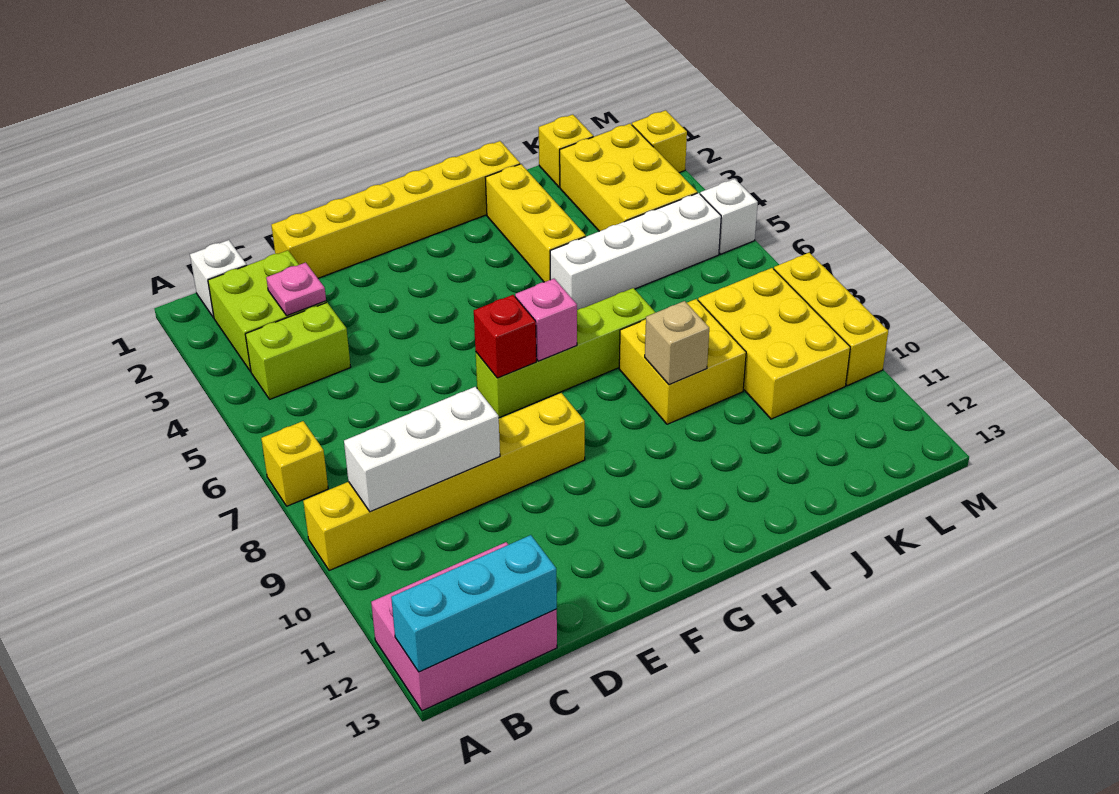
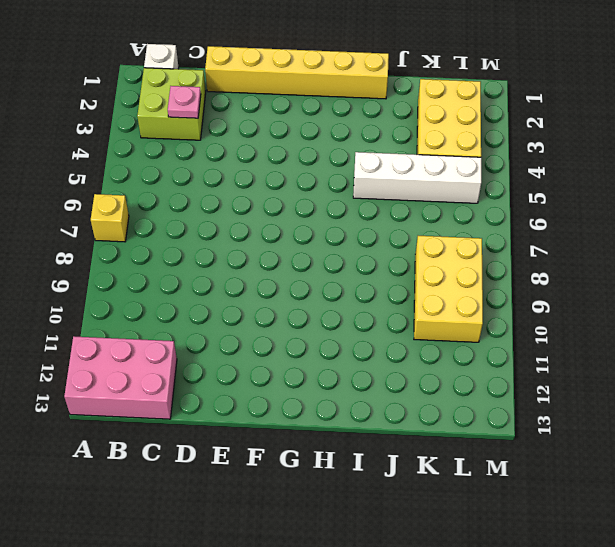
none -> yellow 1x6 brick [303,393,585,571]
none -> lime 1x2 brick [245,303,351,399]
none -> lime 1x4 brick [476,288,656,418]

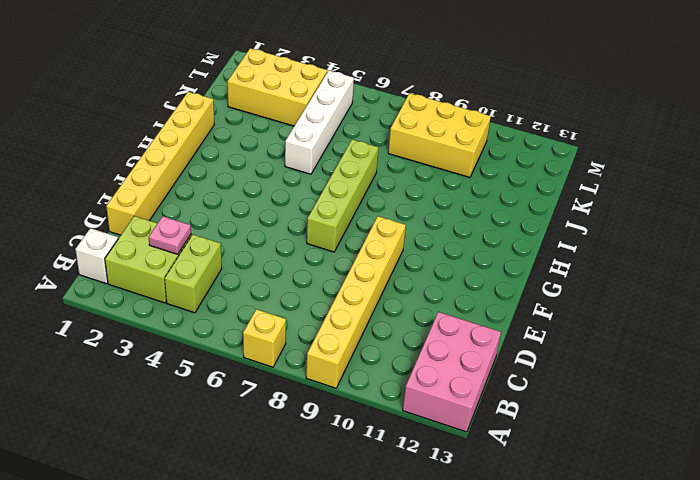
none -> yellow 1x3 brick [485,164,586,282]
none -> yellow 2x2 brick [619,299,746,424]
none -> yellow 1x1 brick [539,115,593,187]

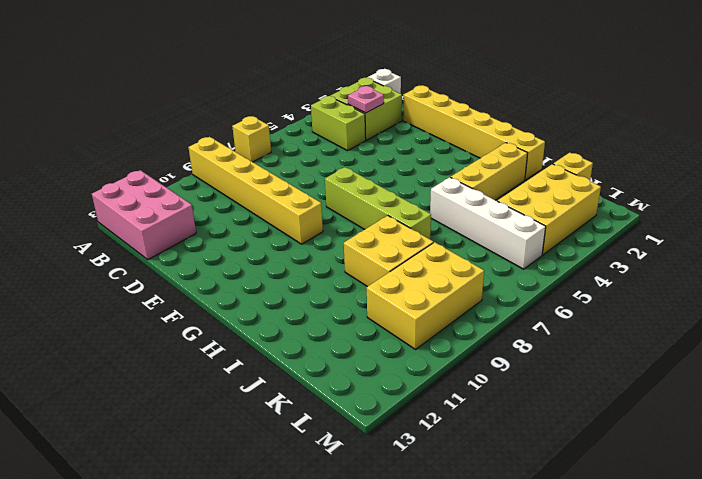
none -> yellow 1x1 brick [632,110,687,173]
none -> white 1x1 brick [700,179,758,254]
none -> yellow 1x3 brick [774,253,888,385]

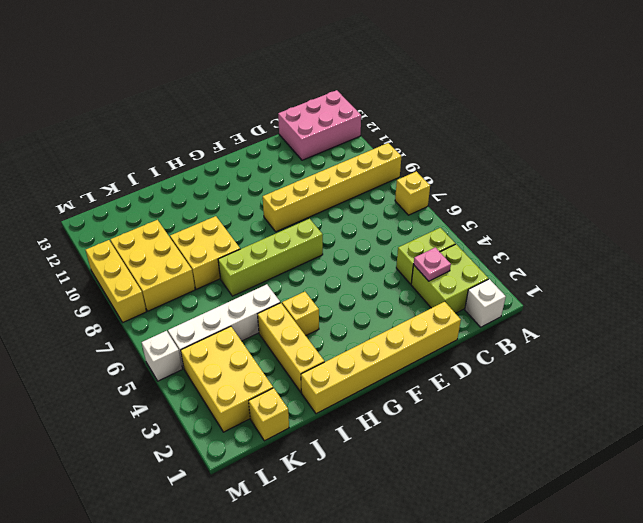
yellow 1x1 brick [282,292,319,336] -> yellow 1x1 brick moved to [632,110,687,173]
none -> cyan 1x3 brick [391,535,557,672]
none -> white 1x3 brick [344,387,500,512]
none -> red 1x1 brick [474,295,536,378]

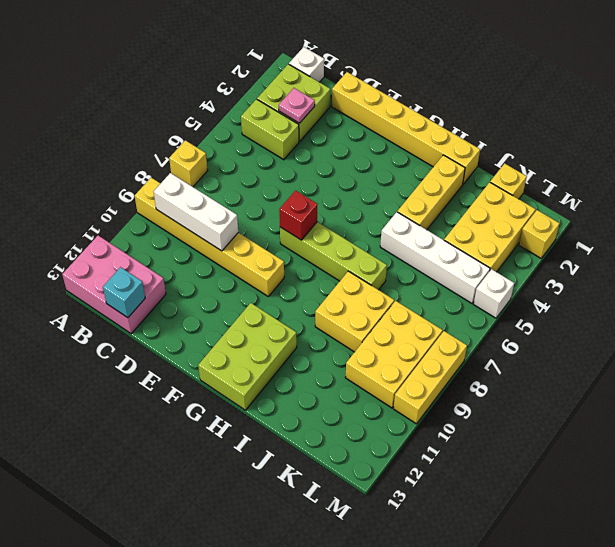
cyan 1x1 brick [103,267,145,318] -> cyan 1x3 brick [391,535,557,672]
lime 2x3 brick [198,303,297,410] -> none
none -> pink 1x1 brick [515,279,577,361]
none -> tan 1x1 brick [645,301,709,384]

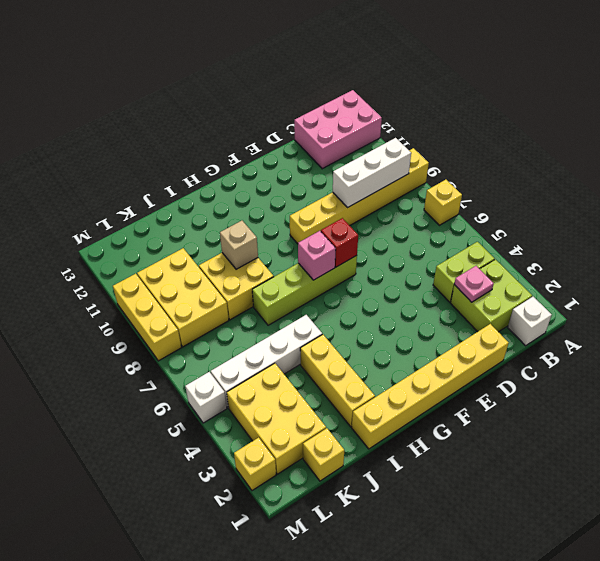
none -> cyan 1x3 brick [391,535,557,672]

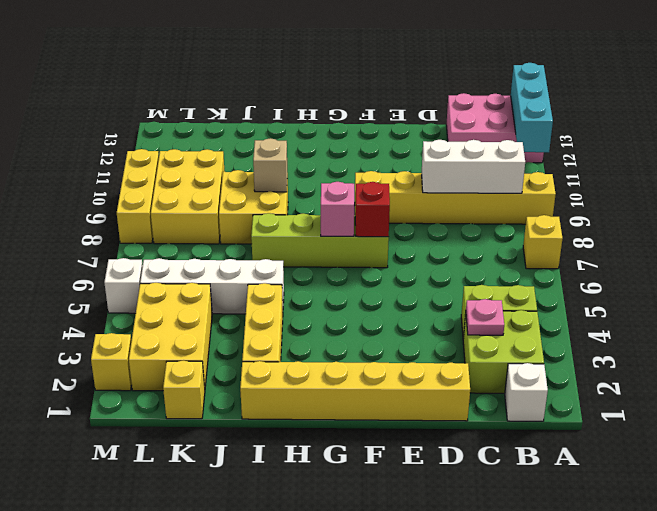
cyan 1x3 brick [511,63,553,152] -> cyan 1x3 brick turned to [391,535,557,672]

